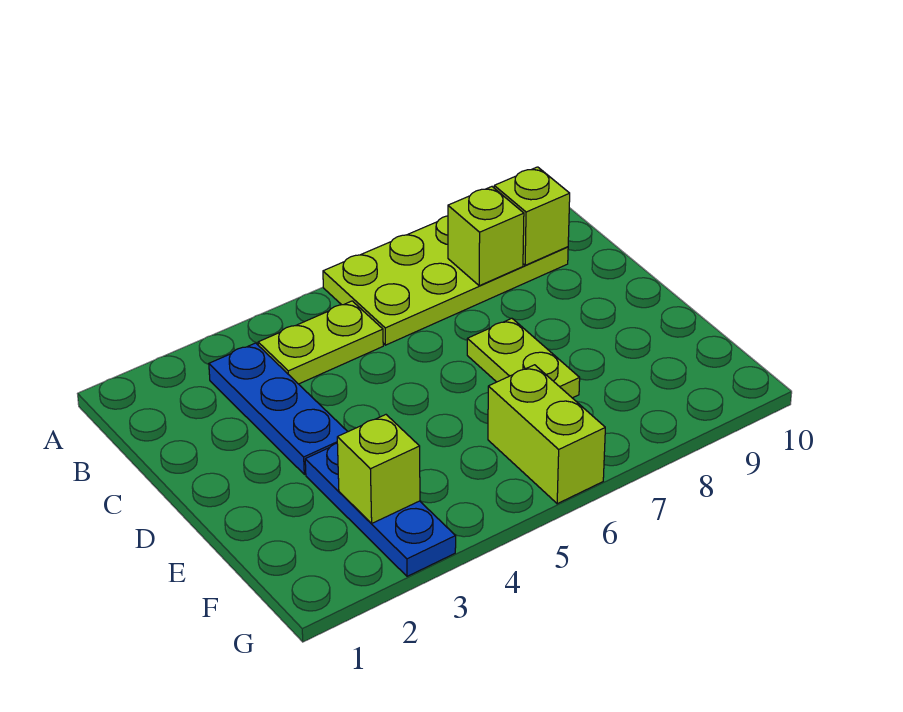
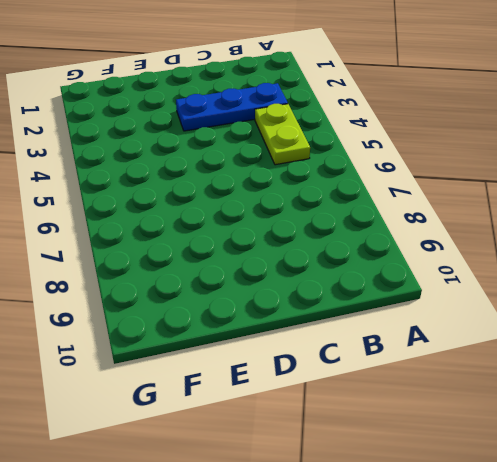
none -> lime 2x4 plate [323,216,568,345]
none -> lime 1x2 plate [467,318,580,398]

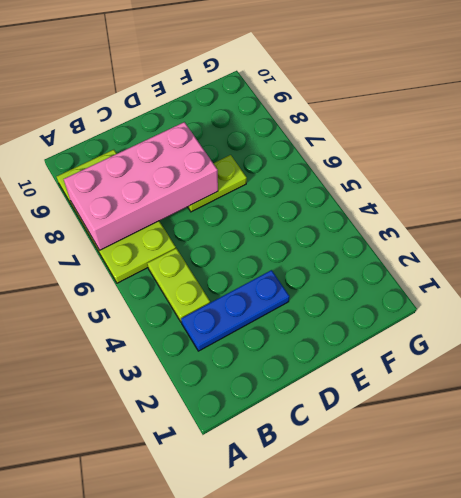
pink 2x4 brick [64,122,218,250] -> lime 1x1 brick [448,187,524,286]
none -> blue 1x3 plate [305,443,456,576]
none -> lime 1x2 brick [488,365,605,504]

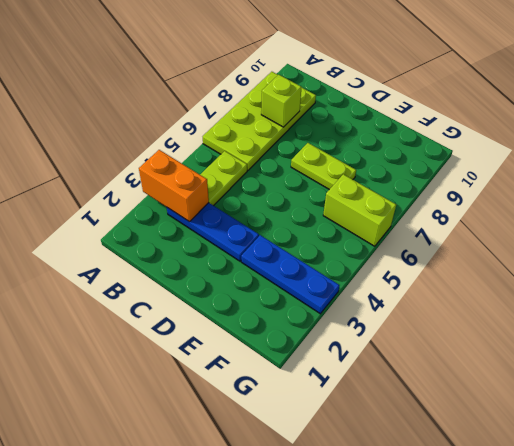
orange 1x2 brick [139,150,209,222] -> none
none -> lime 1x1 brick [494,167,570,265]
none -> lime 1x1 brick [337,415,420,524]

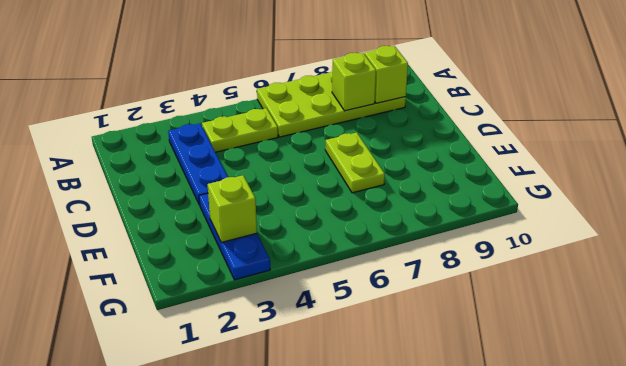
none -> lime 1x2 brick [488,365,605,504]

